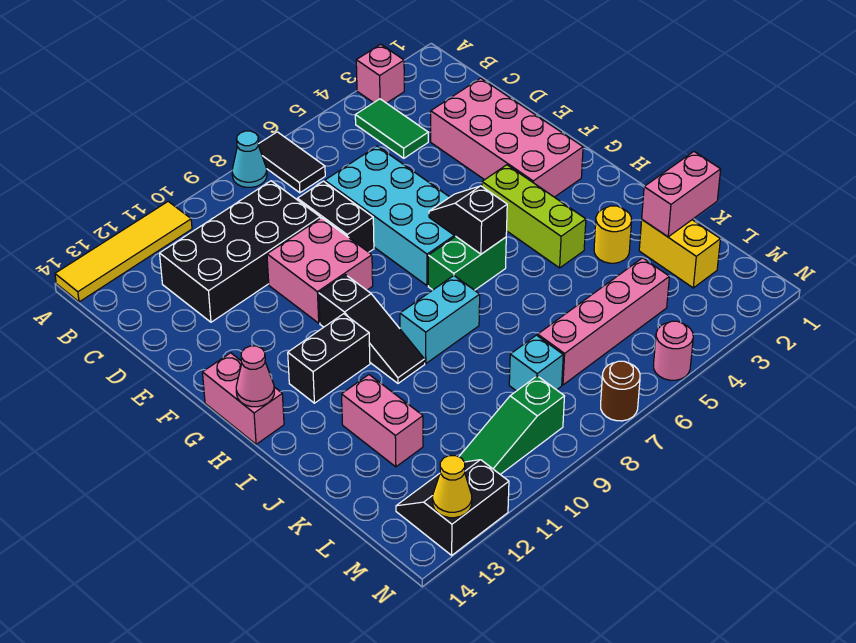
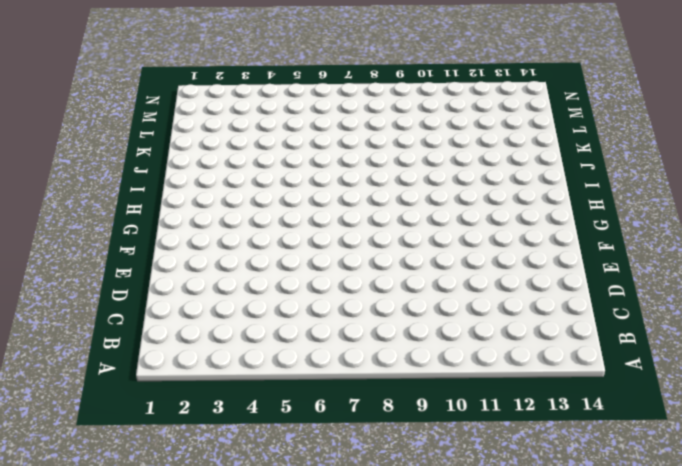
none -> pink 1x1 brick [356,44,404,103]
none -> black 1x2 tile [258,132,325,193]
none -> cyan 1x1 cone [232,131,267,187]

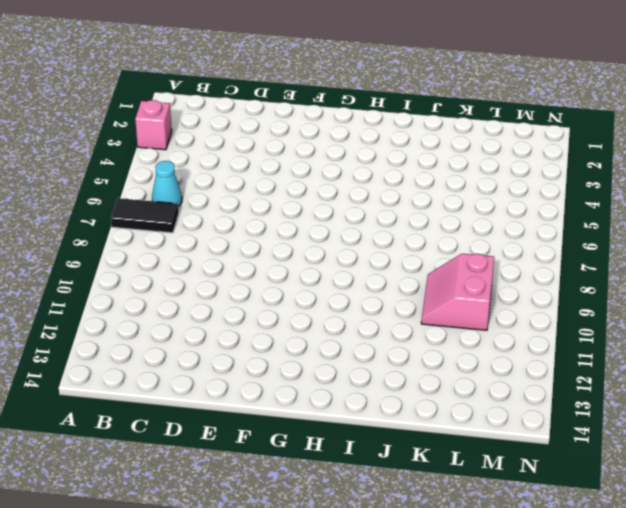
cyan 1x1 cone [152,161,182,207] -> cyan 1x1 cone moved to [232,131,267,187]
pink 2x2 slope [421,254,494,330] -> none
none -> yellow 1x4 tile [55,202,192,302]
none -> green 1x2 tile [355,99,428,158]
none -> black 2x4 brick [160,181,320,322]

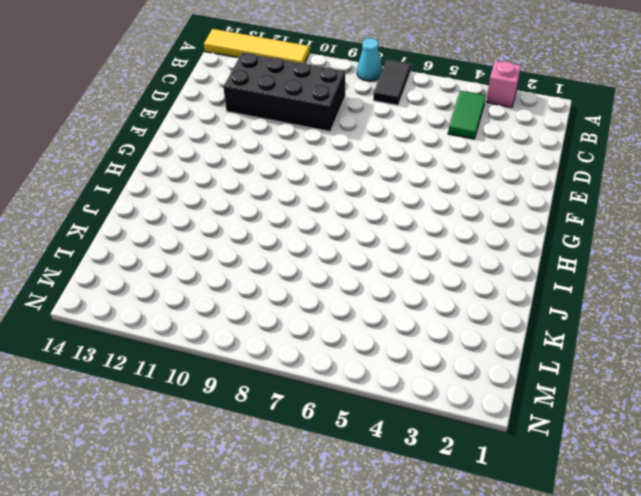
none -> pink 2x4 brick [431,78,583,197]
none -> cyan 2x4 brick [325,146,455,286]
none -> black 1x2 brick [297,181,374,252]

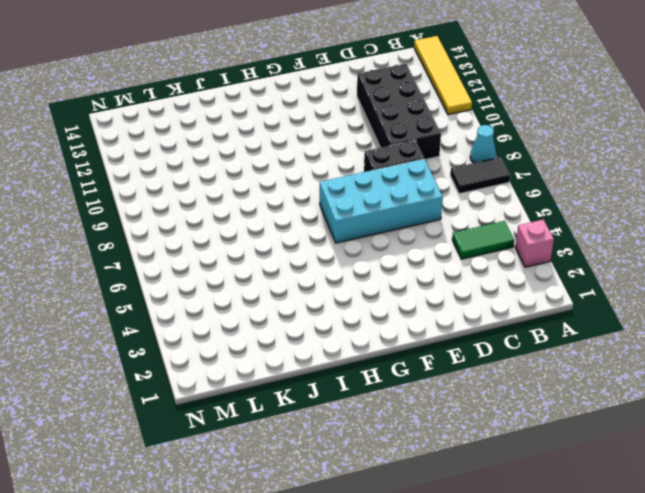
none -> pink 2x4 brick [431,78,583,197]
none -> pink 2x2 brick [267,218,373,323]
none -> lime 1x3 brick [482,165,586,268]

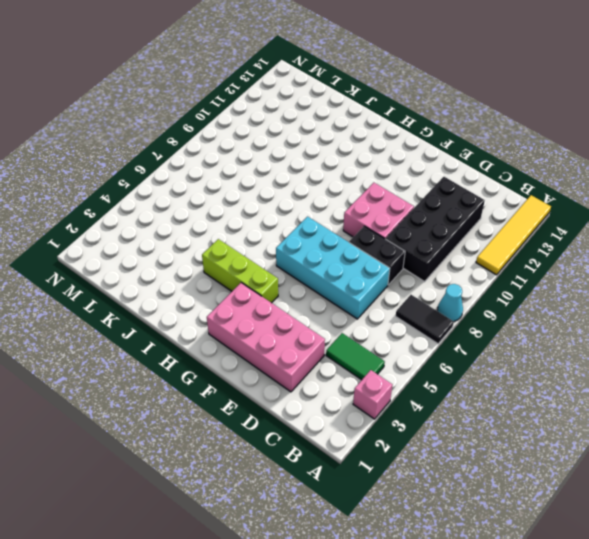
none -> black 1x3 slope [319,275,425,383]
none -> pink 1x2 brick [202,353,284,444]
none -> green 1x2 brick [428,236,506,290]

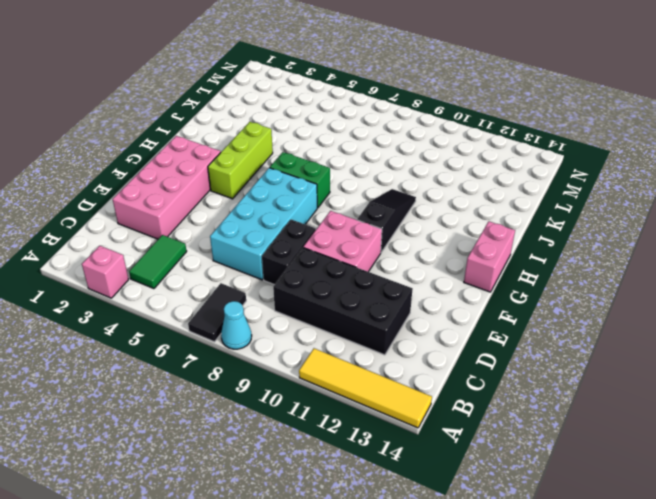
none -> black 1x2 brick [288,314,370,403]
none -> cyan 1x2 brick [400,276,480,364]
none -> yellow 1x1 round brick [594,206,632,263]

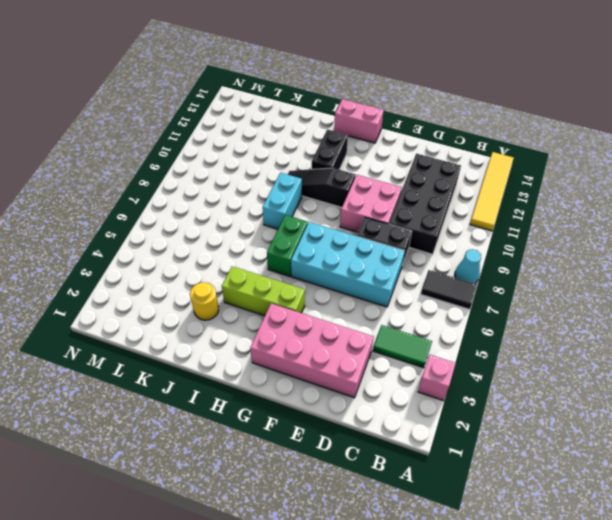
none -> pink 1x2 brick [342,375,423,467]
none -> yellow 1x2 brick [639,220,720,288]
none -> pink 1x4 brick [538,258,669,385]

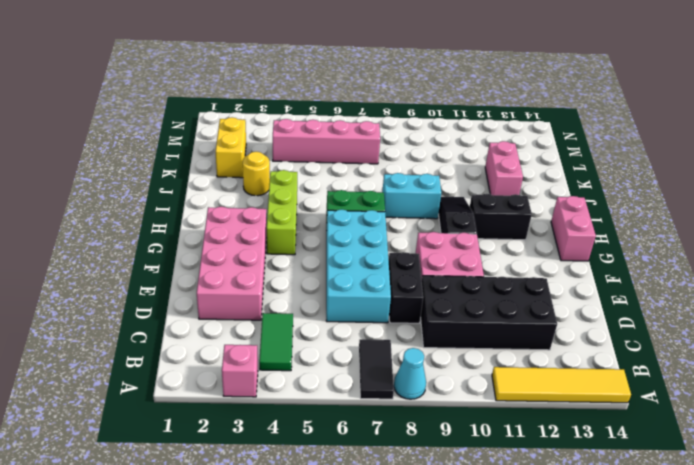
none -> cyan 1x1 brick [509,335,563,391]
none -> green 1x3 slope [459,376,564,474]
none -> black 2x2 slope [396,460,509,555]

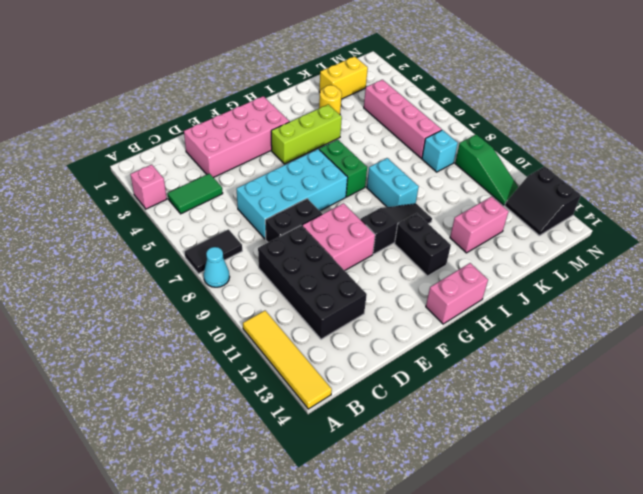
none -> pink 1x1 round brick [654,321,693,380]
none -> brown 1x1 round brick [601,361,640,421]
none -> black 1x2 slope [429,186,507,254]

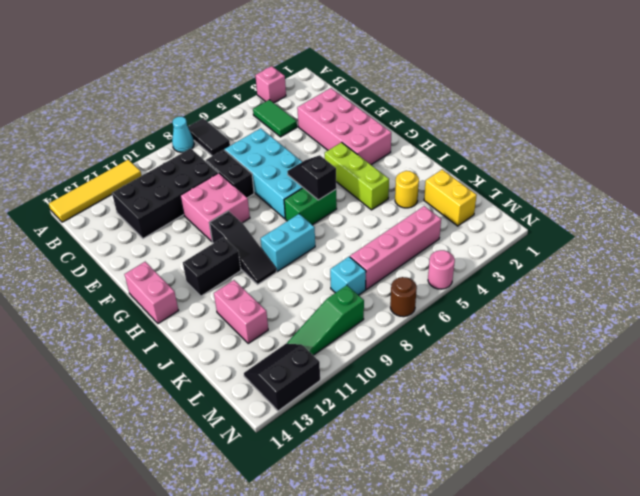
none -> pink 1x1 cone [236,346,274,407]
none -> pink 1x2 brick [642,152,721,237]
none -> yellow 1x1 cone [433,456,472,518]

